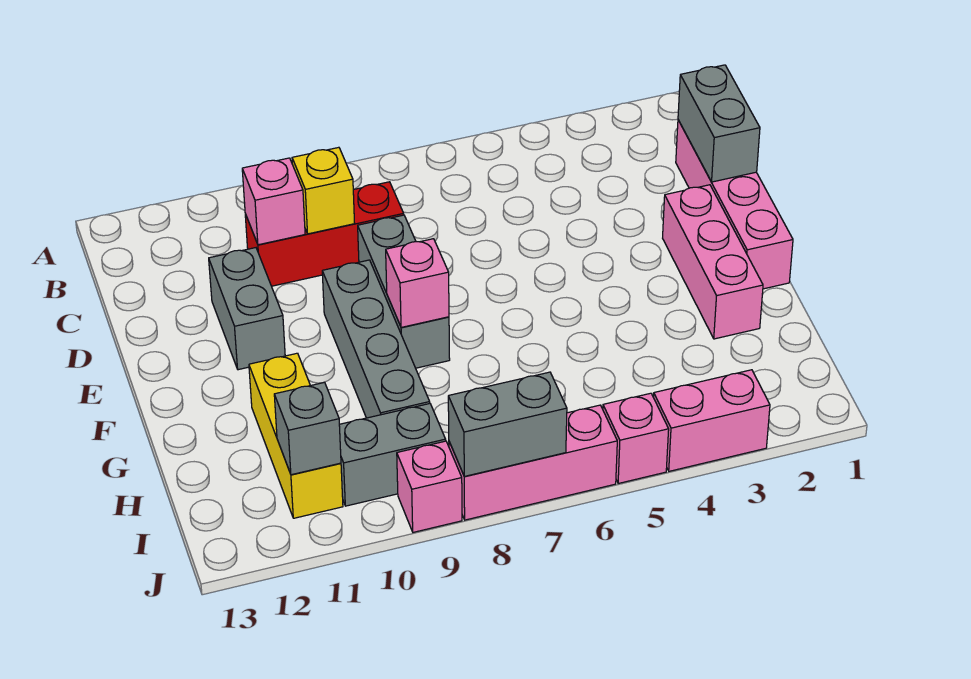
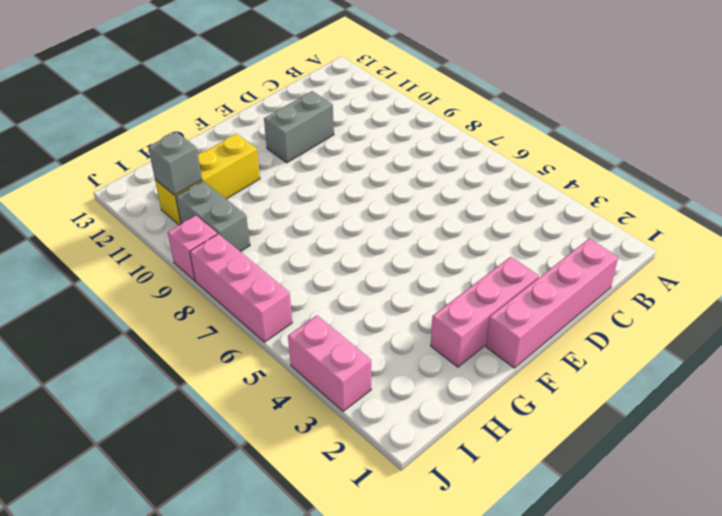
none -> red 1x3 brick [245,182,404,286]
none -> grey 1x3 brick [358,215,450,368]
none -> grey 1x4 brick [322,260,430,418]

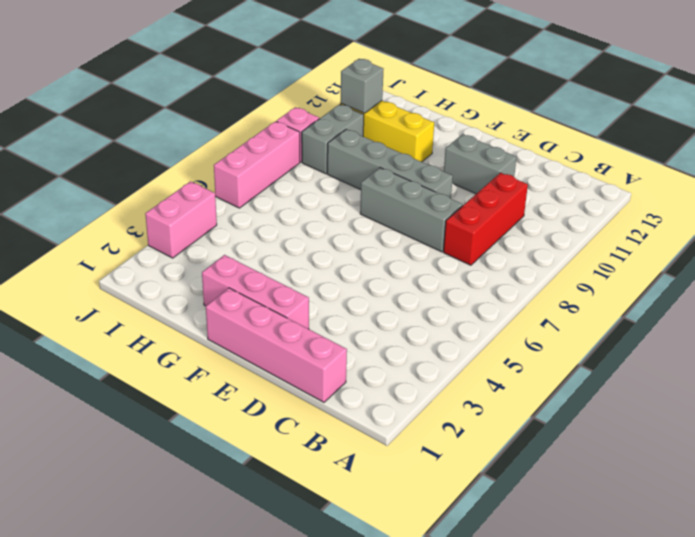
none -> pink 1x1 brick [603,393,669,484]
none -> grey 1x2 brick [678,65,760,182]
none -> yellow 1x1 brick [292,147,354,234]

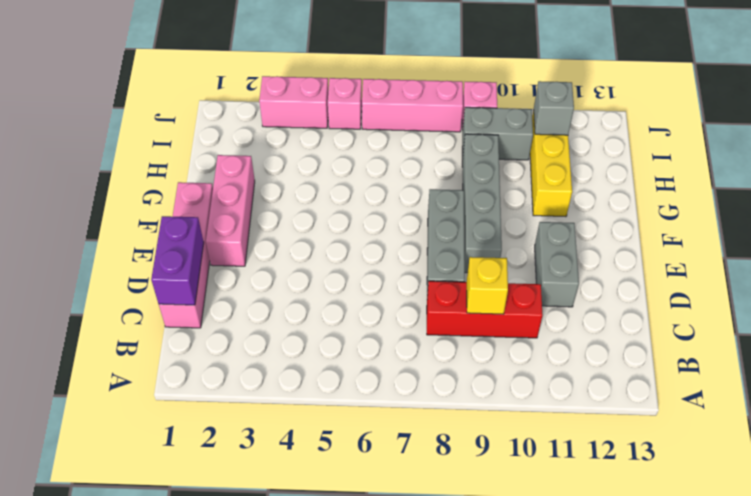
purple 1x2 brick [151,216,204,305] -> grey 1x2 brick [678,65,760,182]
none -> pink 1x1 brick [242,158,305,245]
none -> pink 1x1 brick [386,239,449,327]
none -> grey 1x2 brick [448,372,567,476]

